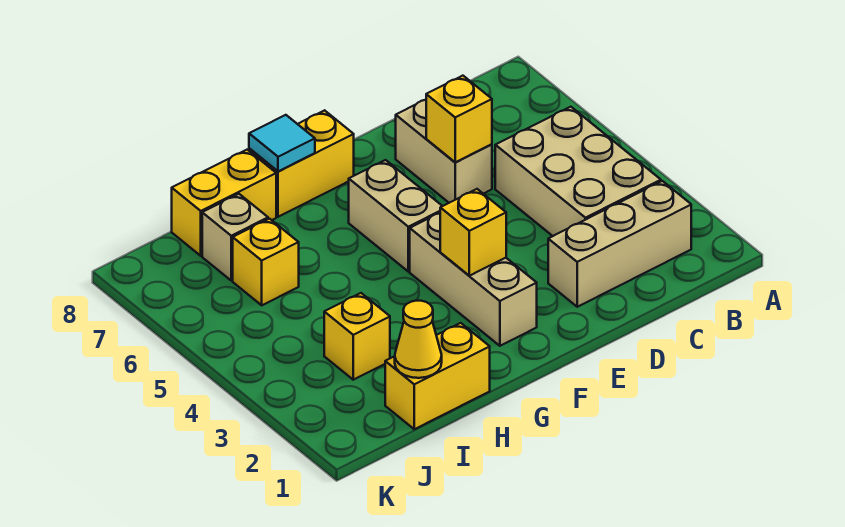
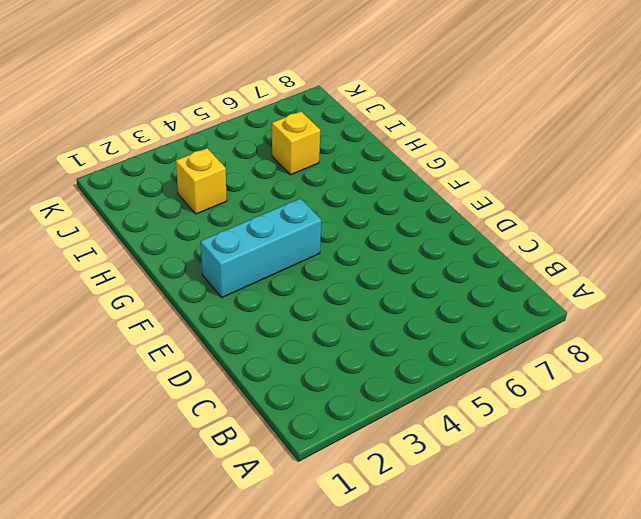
cyan 1x3 brick [201,198,321,298] -> tan 1x3 brick [410,213,537,346]
none -> tan 1x3 brick [548,181,691,307]
none -> tan 2x3 brick [495,107,661,236]
none -> tan 1x2 brick [396,100,492,203]

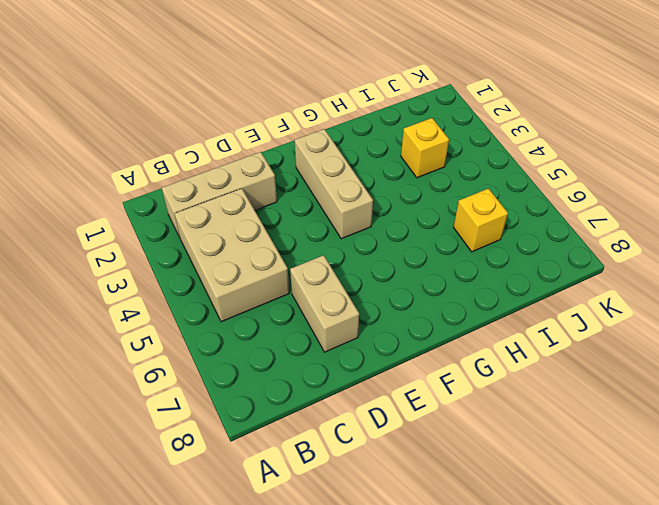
none -> tan 1x2 brick [349,160,442,272]
none -> yellow 1x2 brick [249,110,354,217]
none -> yellow 1x2 brick [385,323,490,429]

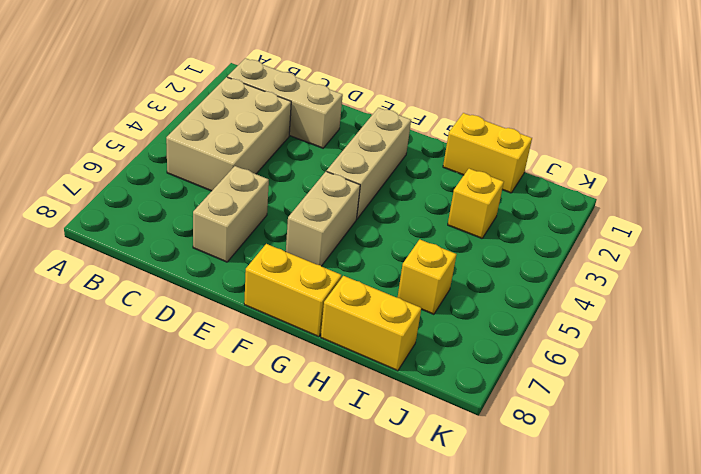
none -> tan 1x1 brick [202,194,268,281]
none -> yellow 1x1 brick [426,76,492,162]
none -> yellow 1x1 brick [440,189,506,276]

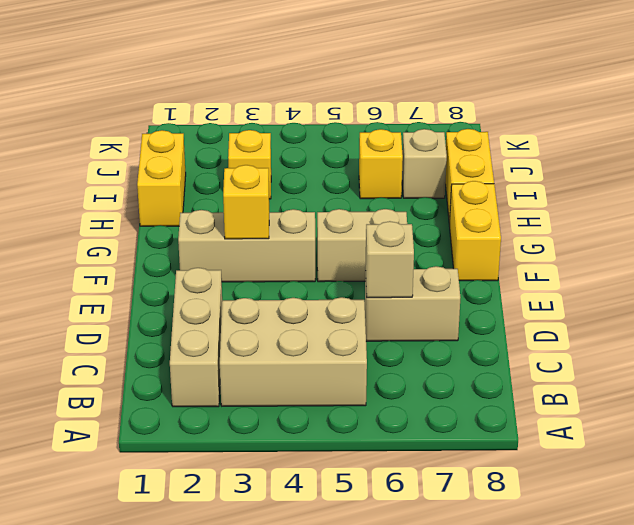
tan 1x1 brick [365,221,414,298] -> yellow 1x1 brick [426,76,492,162]
none -> cyan 1x1 tile [249,115,315,171]
none -> yellow 1x1 cone [395,301,442,378]

